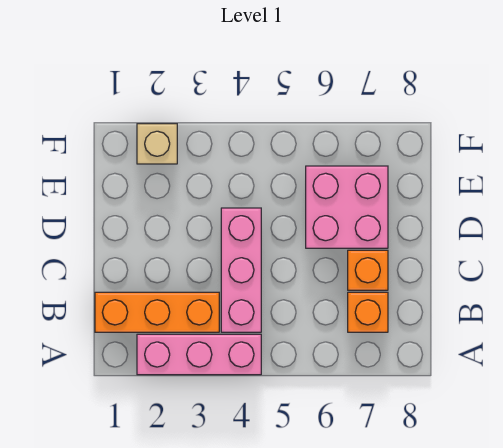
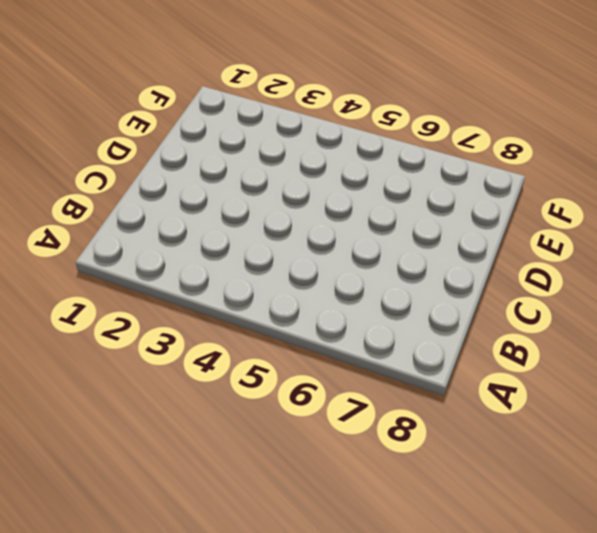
none -> pink 1x3 brick [137,334,261,375]
none -> orange 1x3 brick [95,292,219,332]

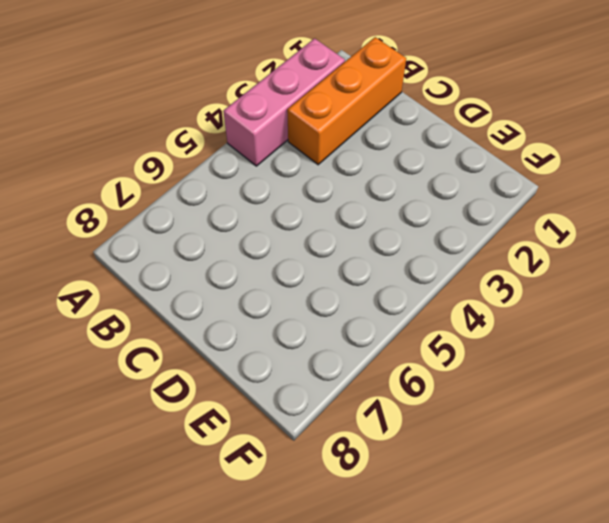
none -> pink 1x3 brick [221,208,261,332]
none -> orange 1x1 brick [348,292,388,332]

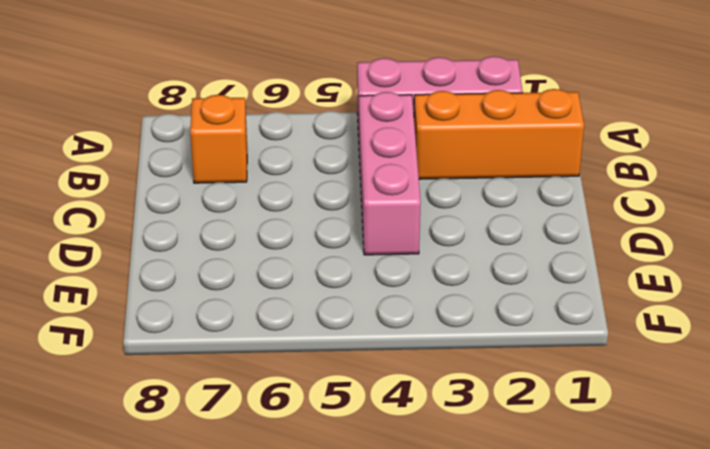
none -> orange 1x1 brick [348,250,388,290]
none -> pink 2x2 brick [306,166,388,248]

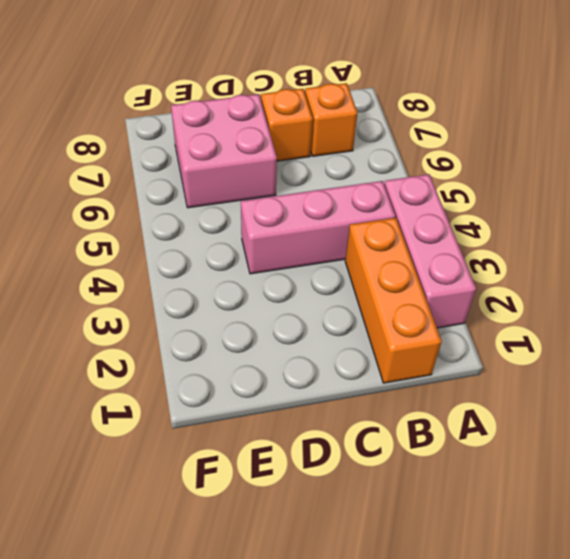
none -> tan 1x1 brick [137,124,177,164]

